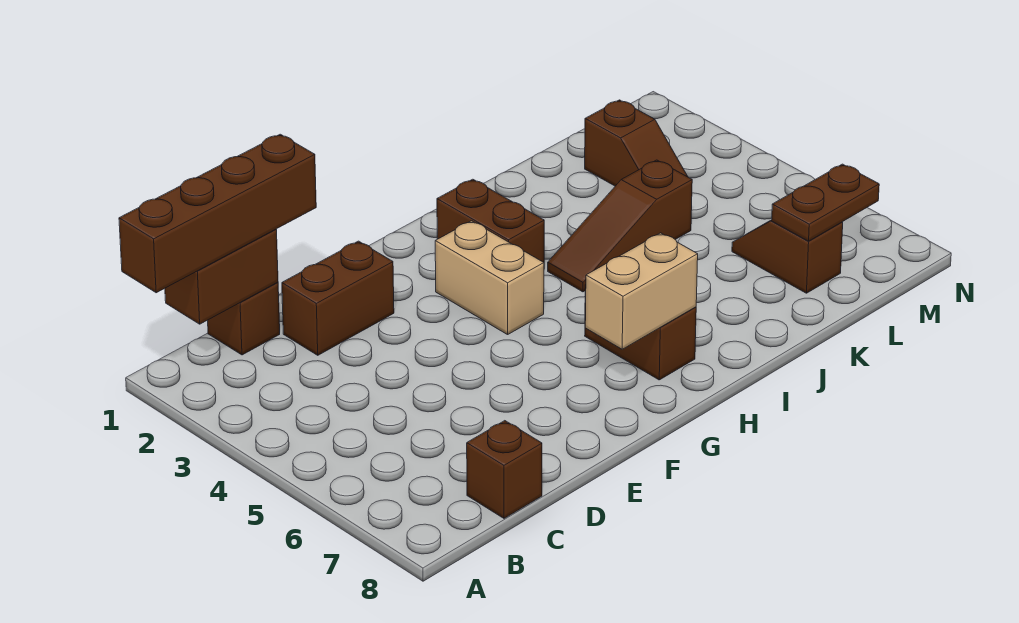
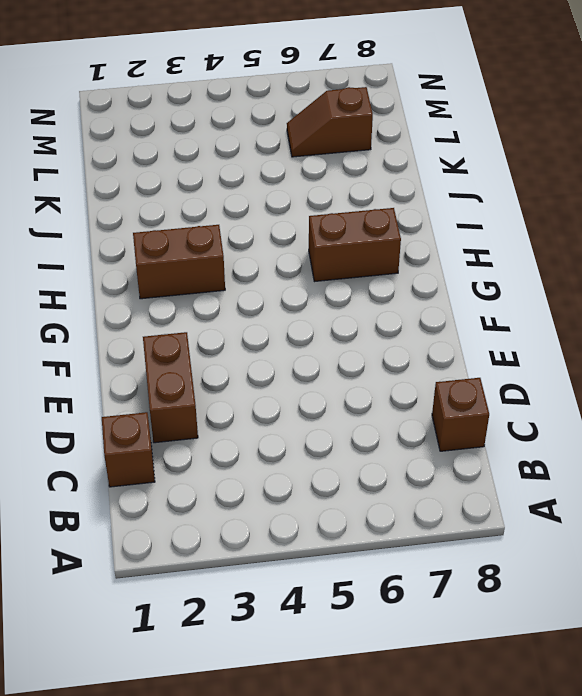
none -> tan 1x2 brick [435,221,544,335]
none -> brown 1x3 slope [548,160,692,292]
none -> brown 1x2 slope [585,100,688,186]

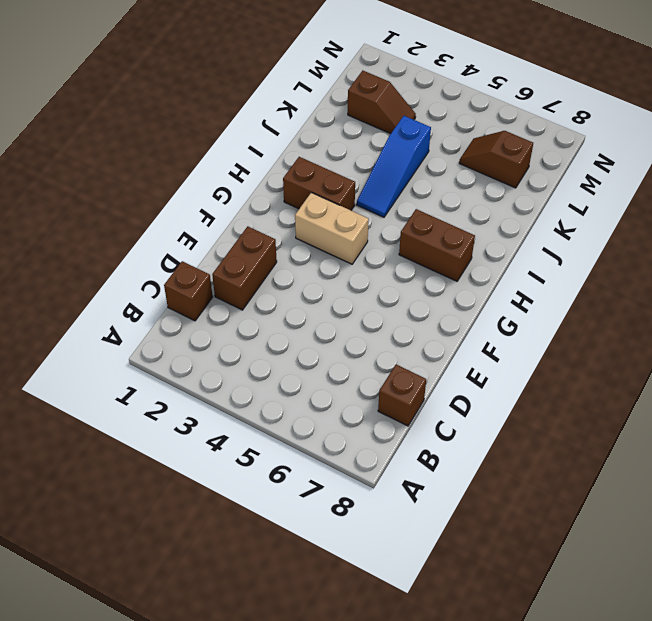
blue 1x3 slope [357,116,431,217] -> brown 1x3 slope [548,160,692,292]
none -> brown 1x2 brick [165,229,278,324]
none -> tan 1x2 brick [585,233,698,349]
none -> brown 1x2 plate [772,164,879,241]

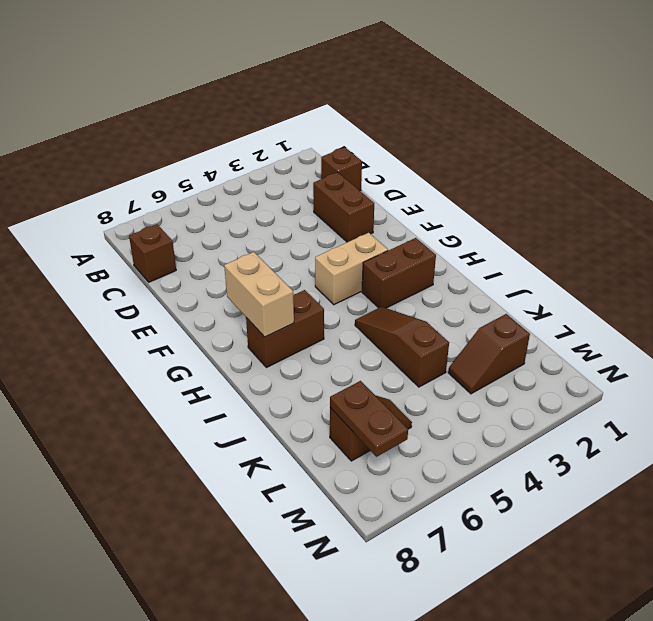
none -> brown 1x2 brick [165,229,278,324]
none -> brown 1x4 brick [119,134,316,293]

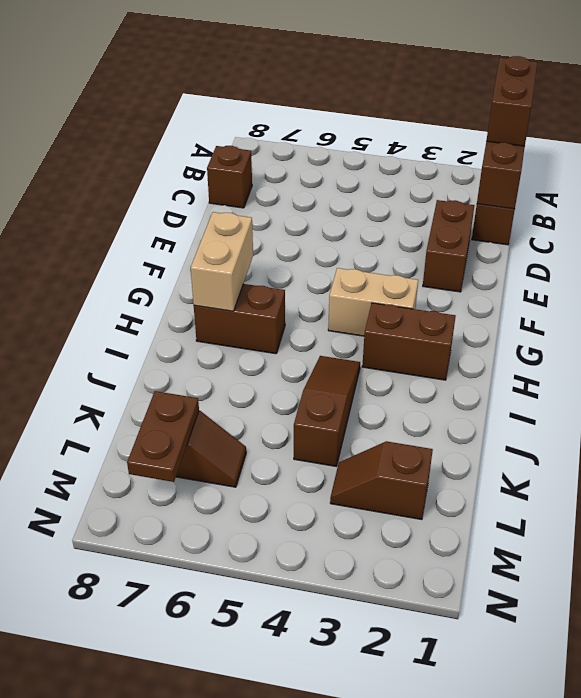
brown 1x2 brick [486,56,537,146] -> brown 1x4 brick [119,134,316,293]

